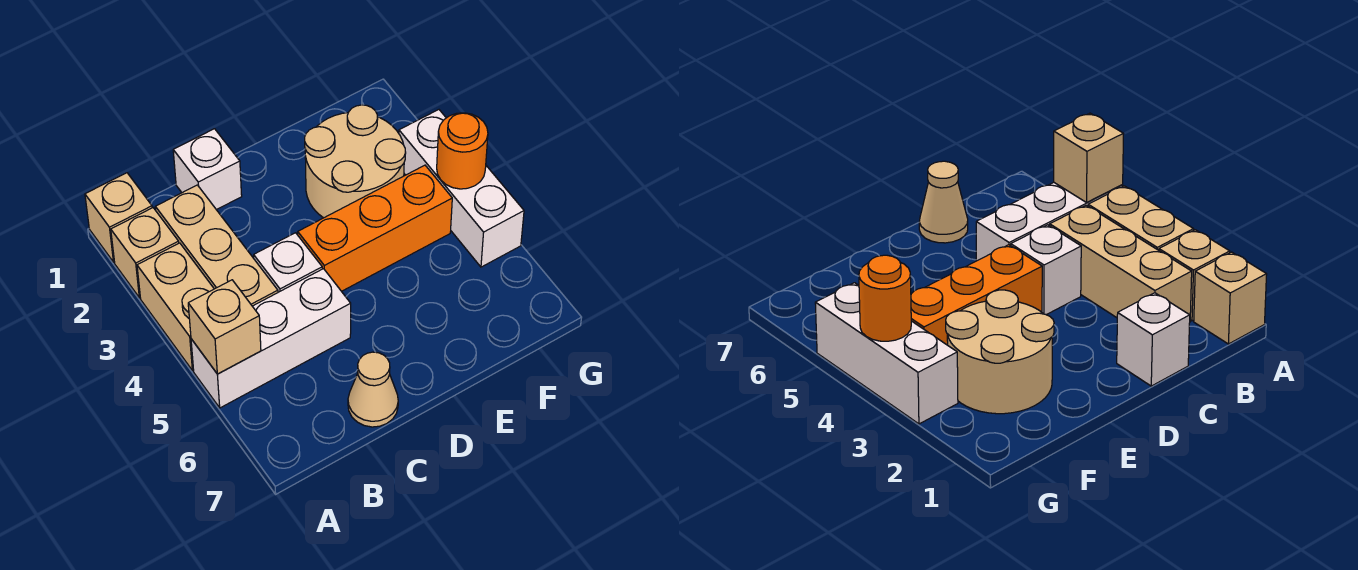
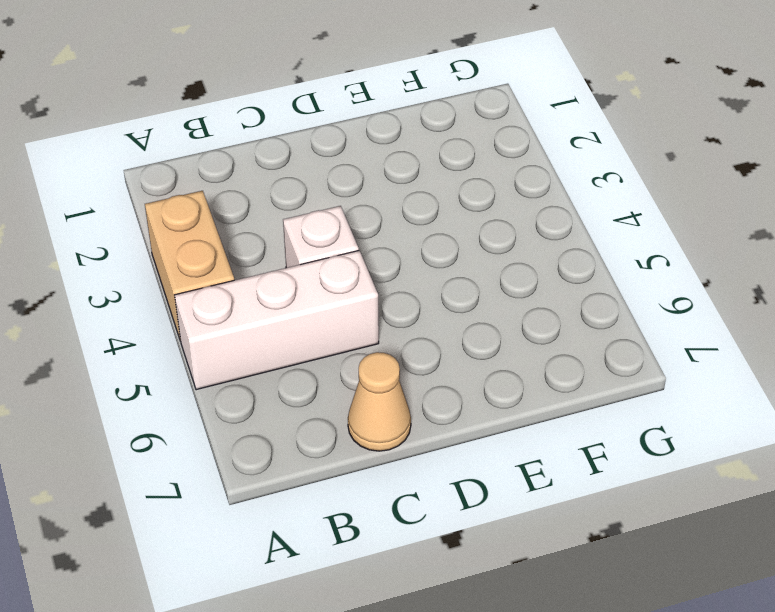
none -> tan 1x1 brick [85,173,152,262]
none -> tan 1x1 brick [111,208,179,298]
none -> tan 1x3 brick [155,185,278,306]

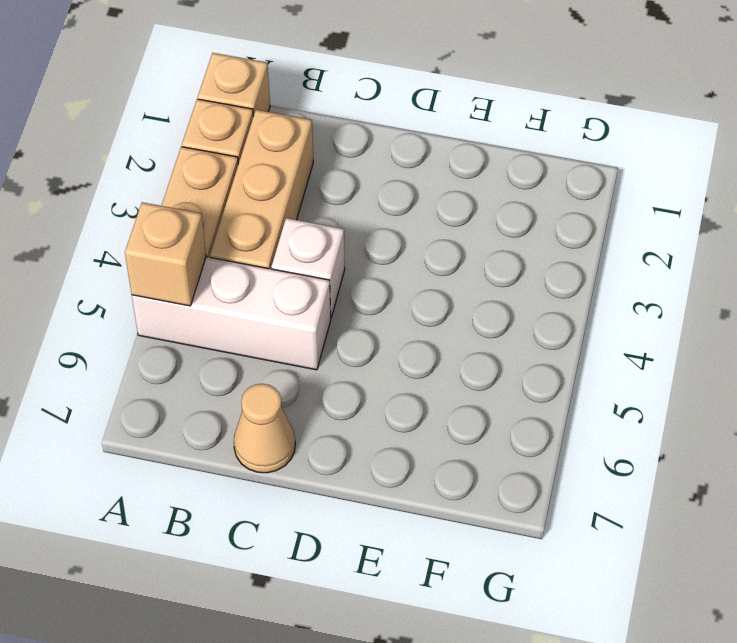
none -> white 1x1 brick [173,129,242,210]
none -> orange 1x3 brick [298,165,452,291]
none -> tan 2x2 round brick [305,105,406,218]

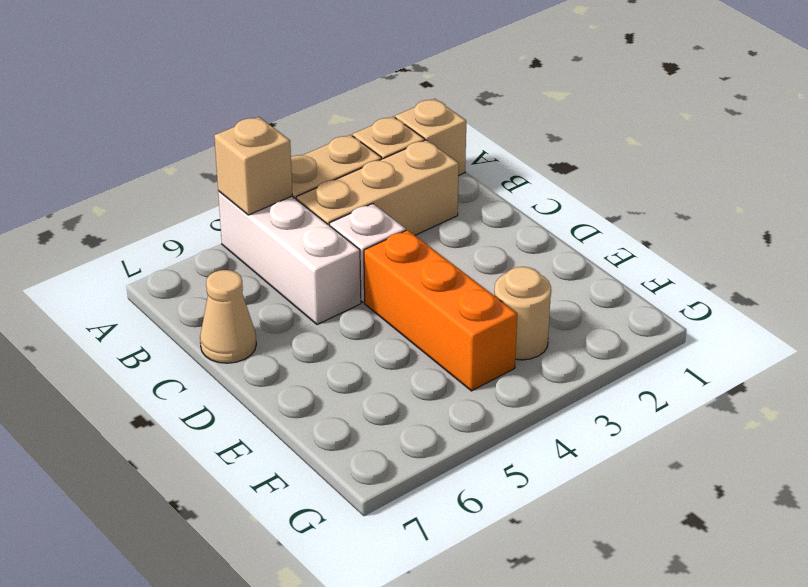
tan 1x1 round brick [494,267,551,360] -> tan 2x2 round brick [305,105,406,218]
none -> white 1x1 brick [173,129,242,210]
none -> white 1x3 brick [399,110,524,267]
none -> orange 1x1 round brick [437,113,488,189]

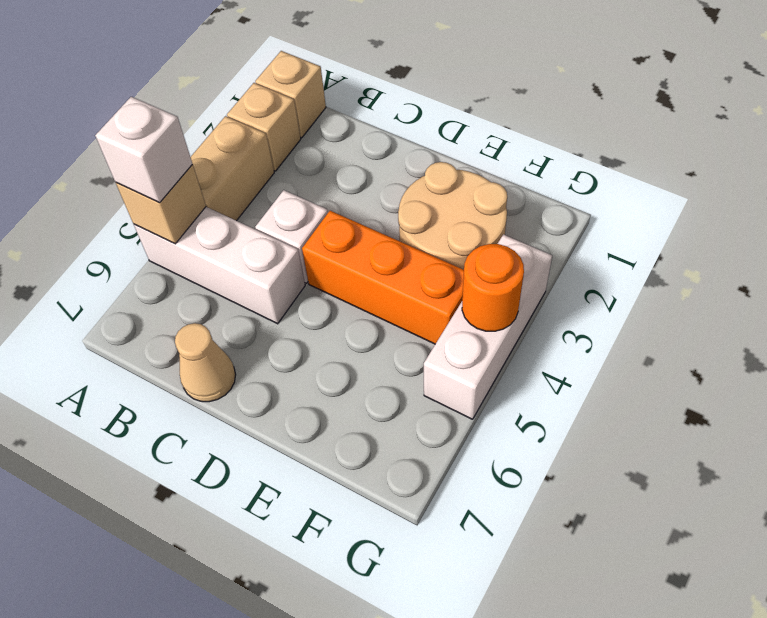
white 1x1 brick [95,97,192,203] -> white 1x1 brick moved to [173,129,242,210]
none -> tan 1x3 brick [155,185,278,306]

